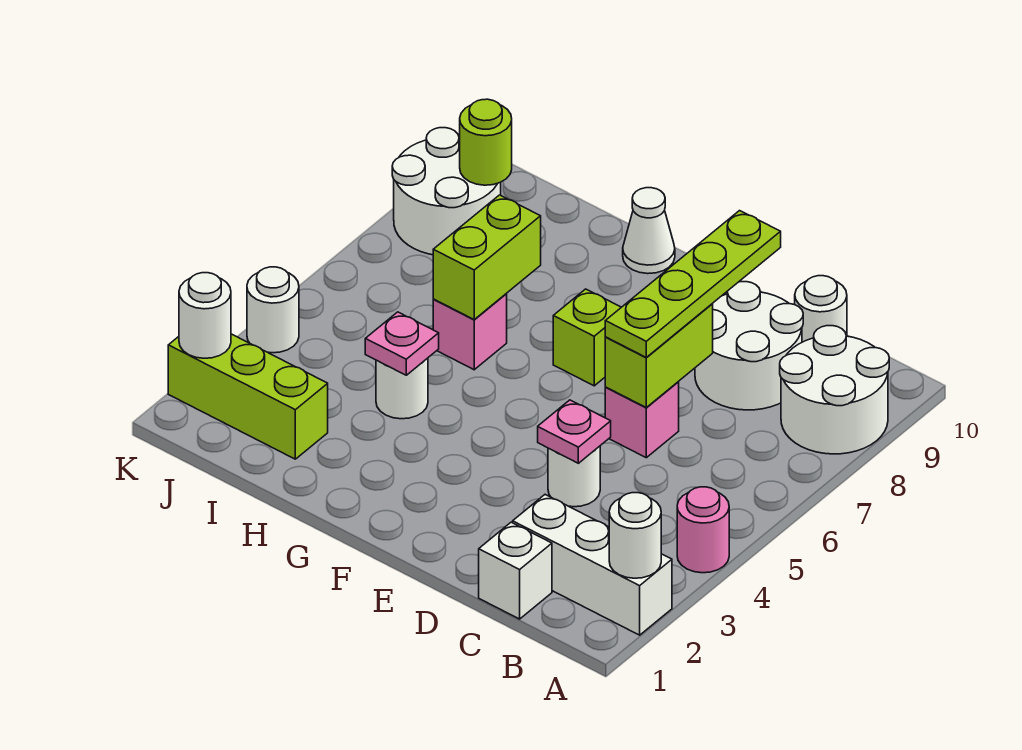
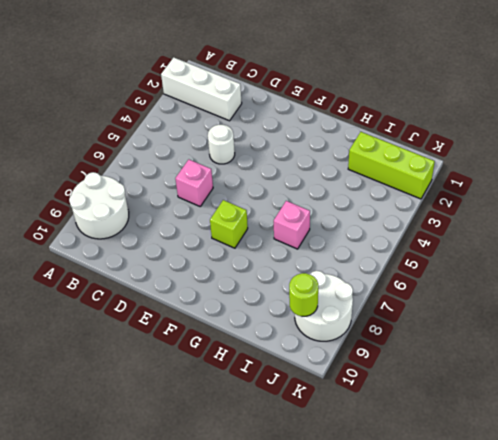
none -> pink 1x1 round brick [677,487,729,573]
none -> white 1x1 brick [479,522,552,619]
none -> white 2x2 round brick [695,282,803,410]

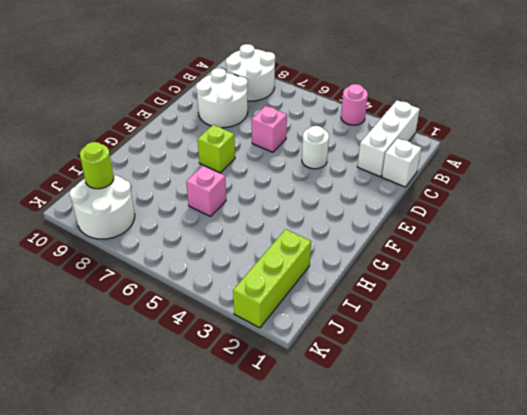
none -> white 1x1 round brick [795,276,847,342]
none -> white 1x1 cone [623,188,675,274]
none -> white 1x1 round brick [376,358,428,419]

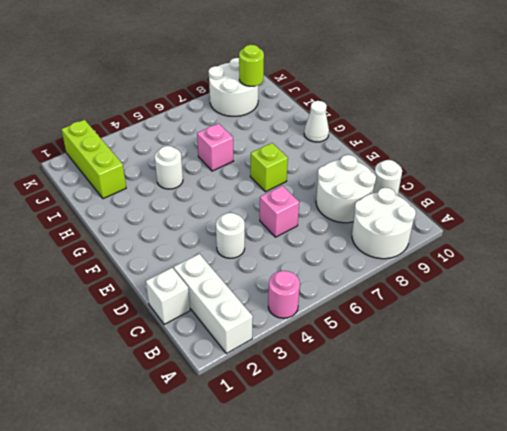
none -> white 1x1 round brick [247,267,299,353]
none -> white 1x1 round brick [609,493,661,578]
none -> pink 1x1 plate [538,400,611,463]

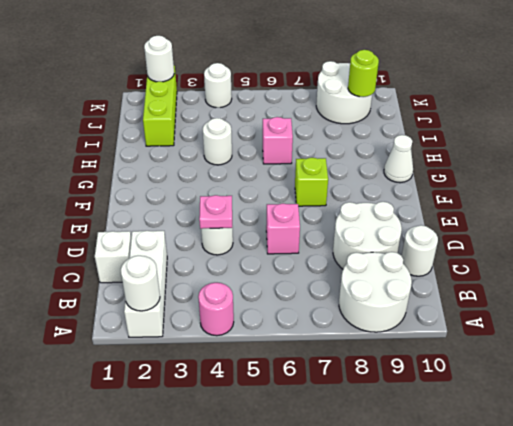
none -> lime 1x2 brick [605,304,713,407]
none -> pink 1x1 plate [365,312,439,375]
none -> lime 1x2 brick [433,195,541,319]

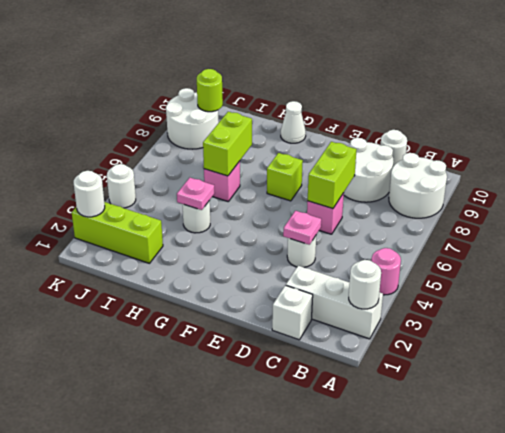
none -> lime 1x4 plate [605,211,781,358]

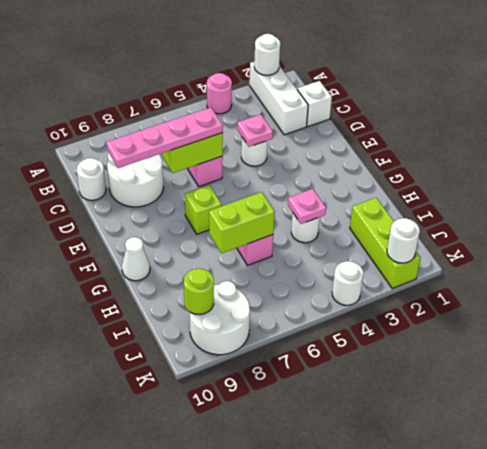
pink 1x4 plate [107,107,223,168] -> lime 1x4 plate [605,211,781,358]
none -> white 2x2 round brick [780,326,889,454]

